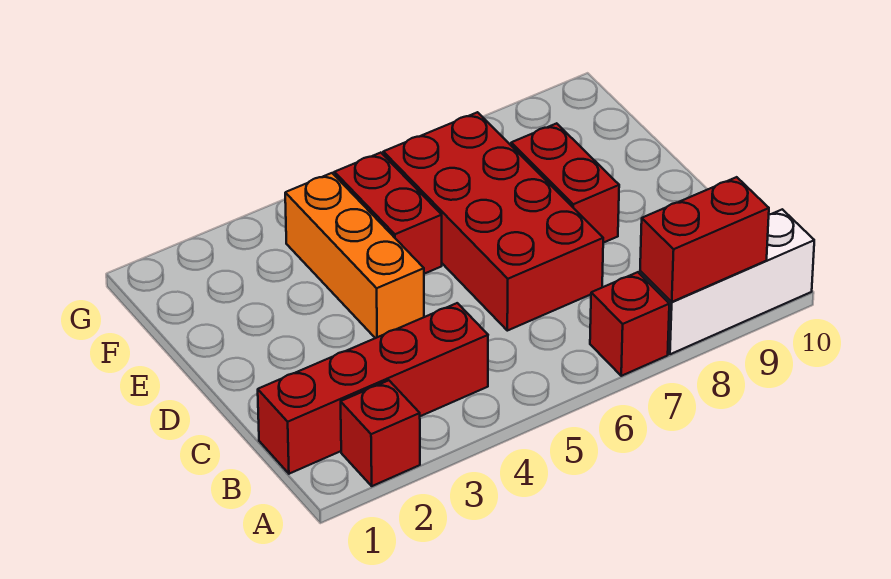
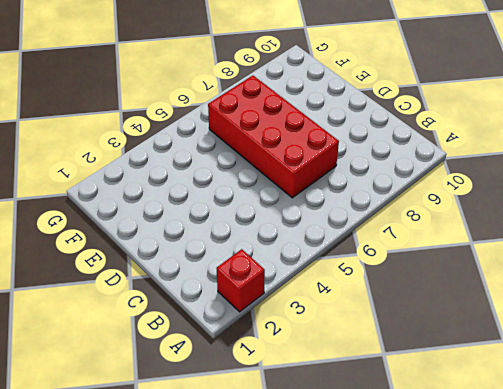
none -> red 1x1 brick [590,272,669,376]
none -> white 1x3 brick [640,209,814,354]

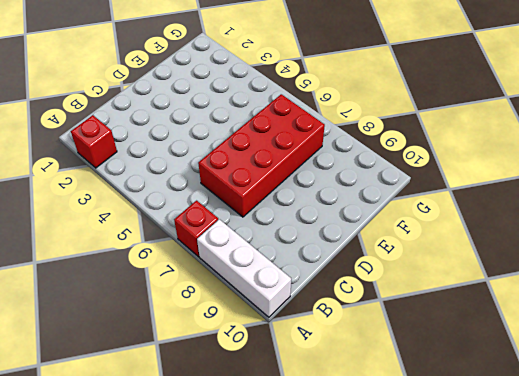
none -> red 1x4 brick [258,303,488,474]
none -> orange 1x3 brick [285,173,424,338]

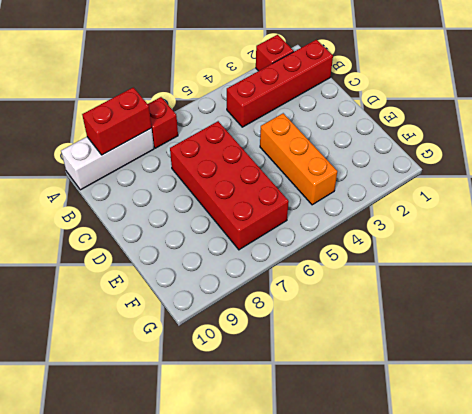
none -> red 1x2 brick [511,123,619,243]
none -> red 1x2 brick [334,153,442,274]

